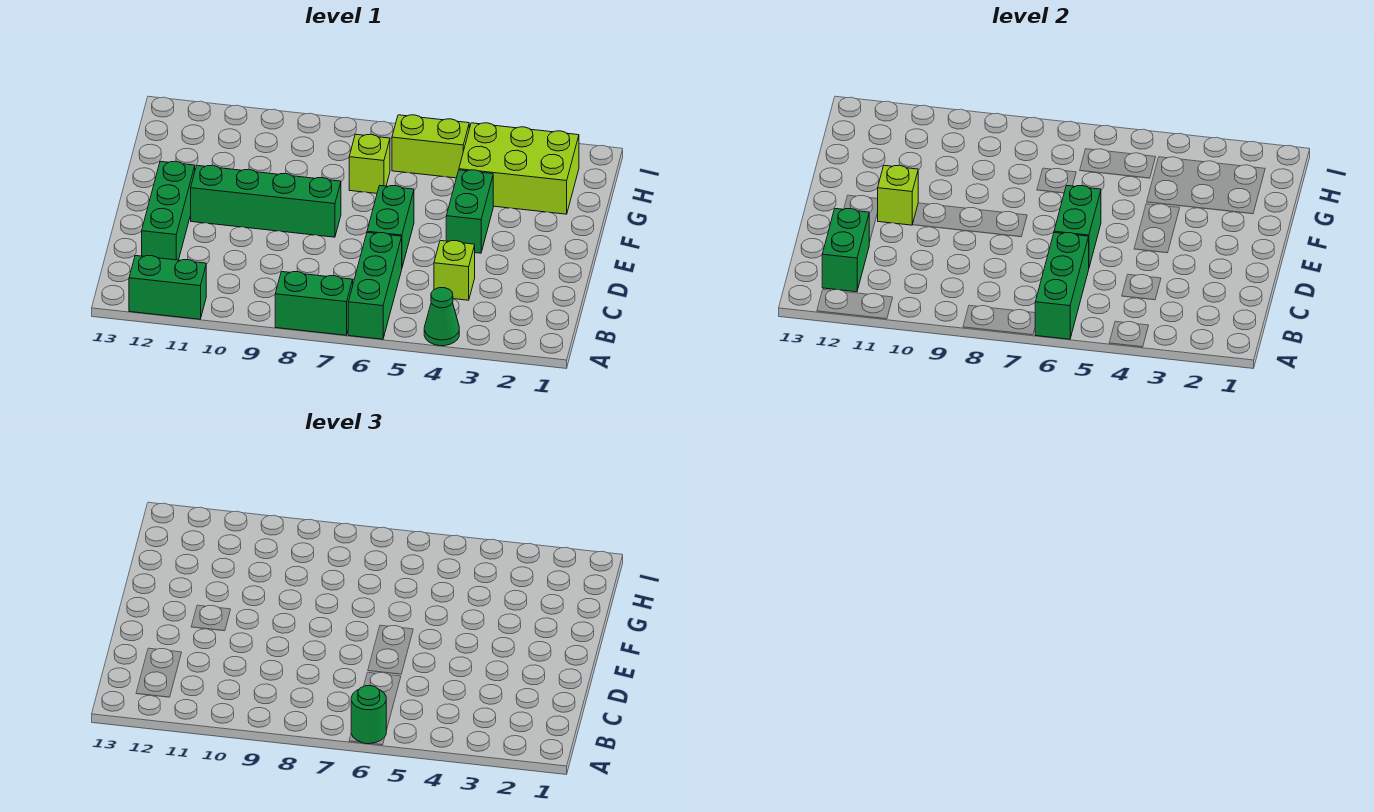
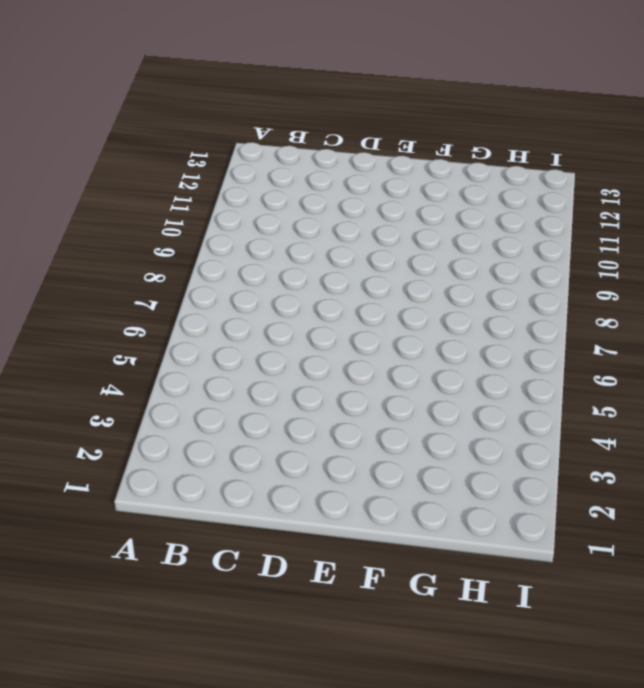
none -> green 1x1 cone [424,288,459,346]
none -> green 1x3 brick [348,233,402,339]
none -> green 1x2 brick [275,272,353,335]

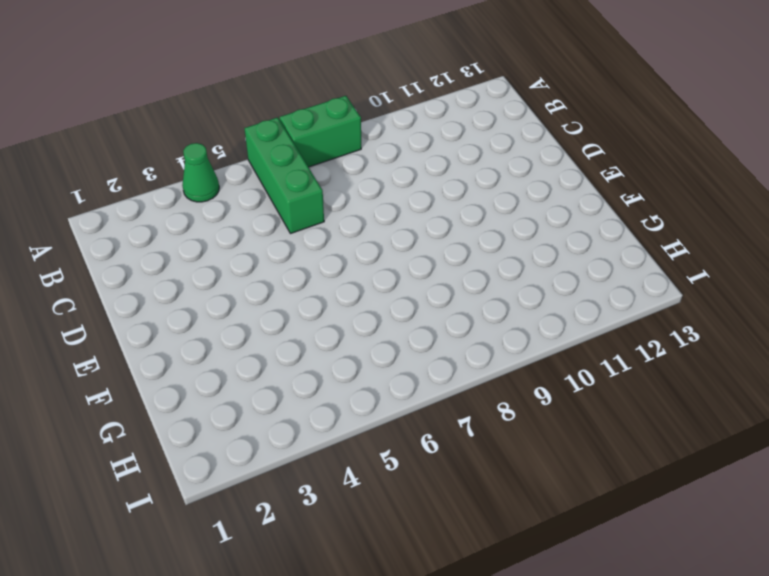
none -> green 1x2 brick [129,256,206,319]
none -> lime 1x1 brick [434,241,475,300]
none -> green 1x3 brick [142,161,195,260]

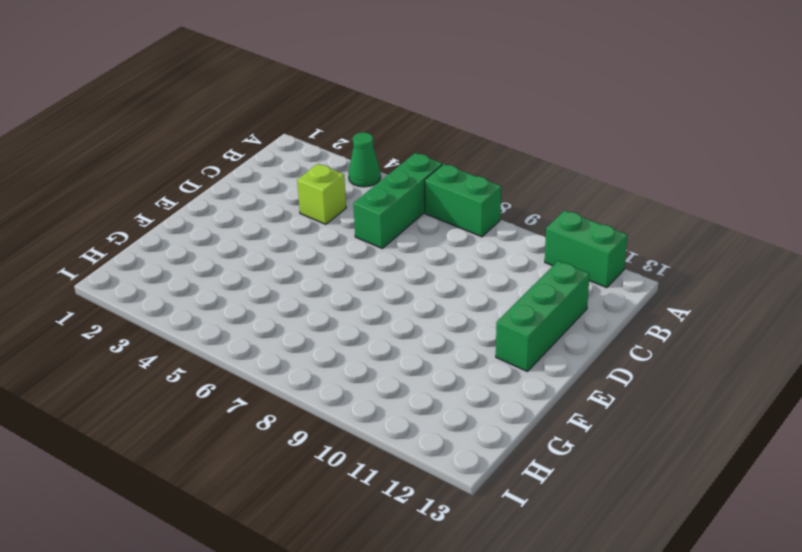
none -> green 1x2 brick [367,185,414,267]
none -> green 1x2 brick [446,170,493,253]
none -> green 1x4 brick [191,165,341,237]

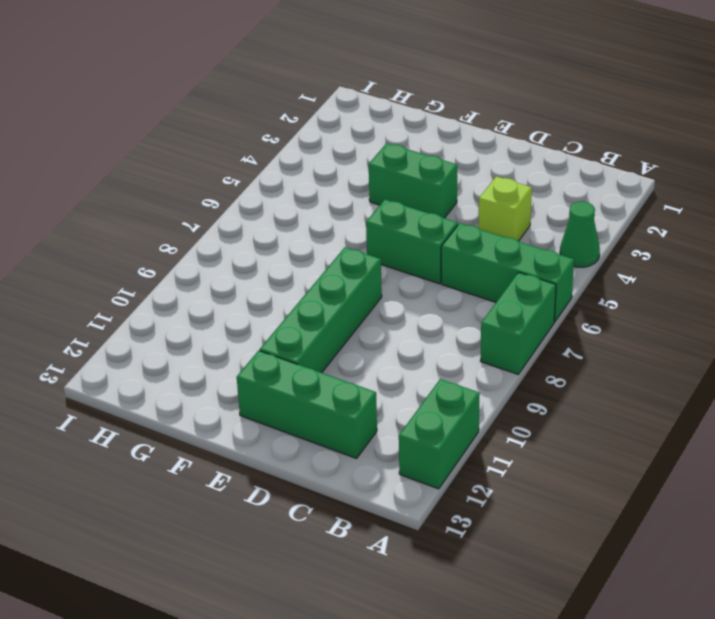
none -> lime 2x3 brick [459,123,579,214]
none -> lime 1x1 brick [349,134,390,193]
none -> lime 1x2 brick [392,115,469,178]

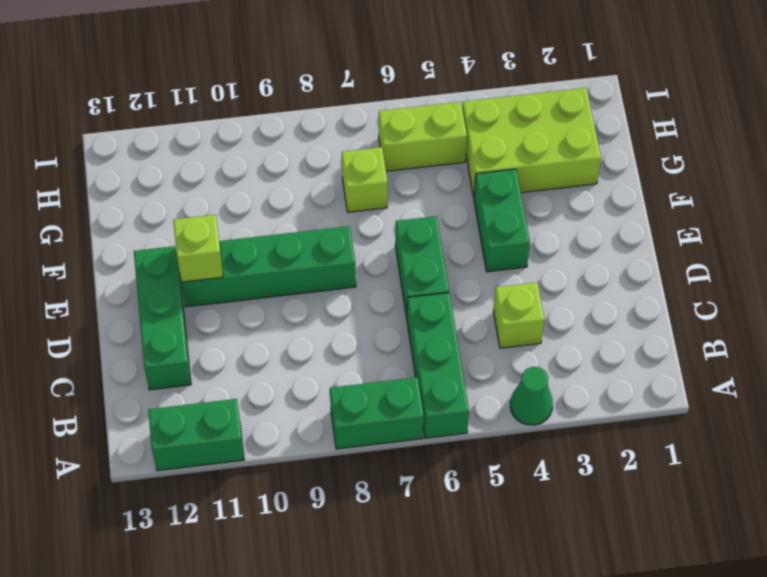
none -> green 1x3 brick [1035,233,1089,339]
none -> green 1x2 brick [822,208,869,292]
none -> green 1x2 brick [1054,185,1101,267]

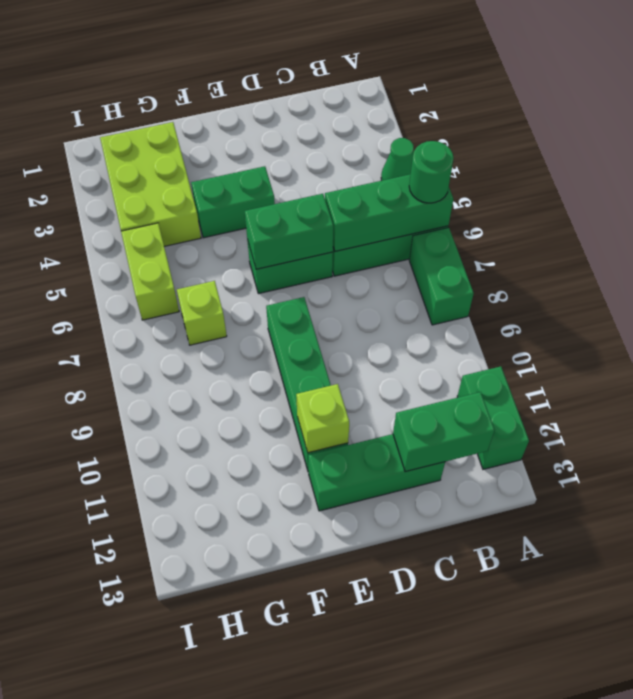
none -> lime 1x1 brick [434,241,475,300]

